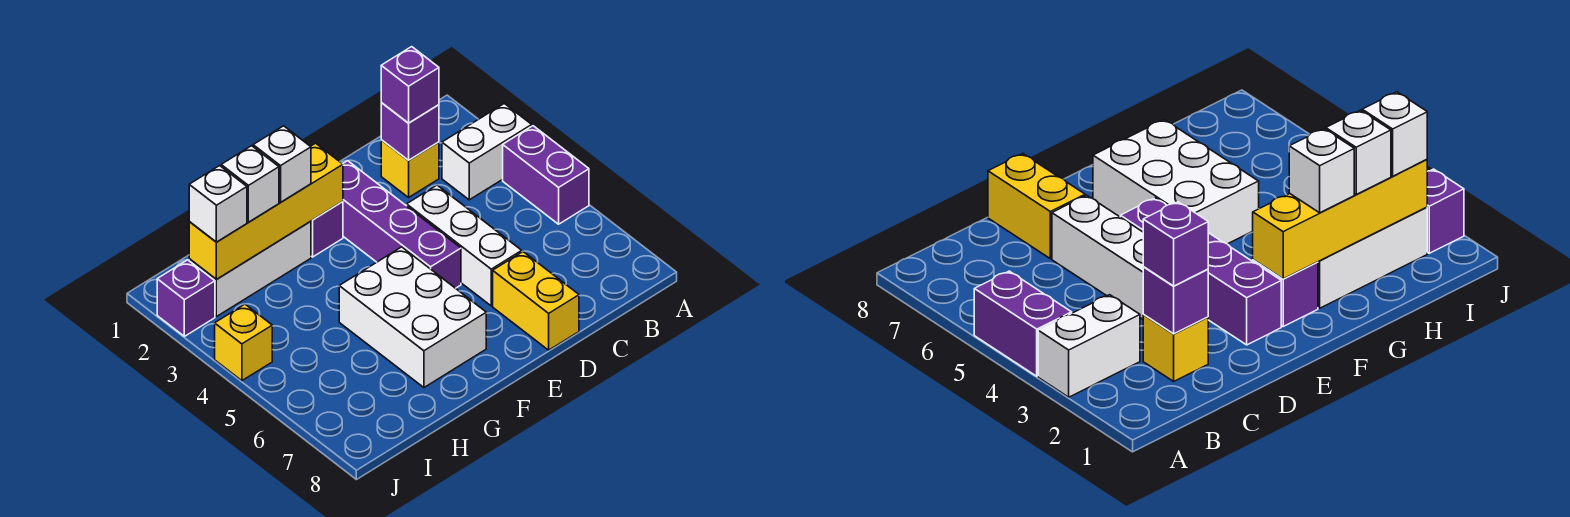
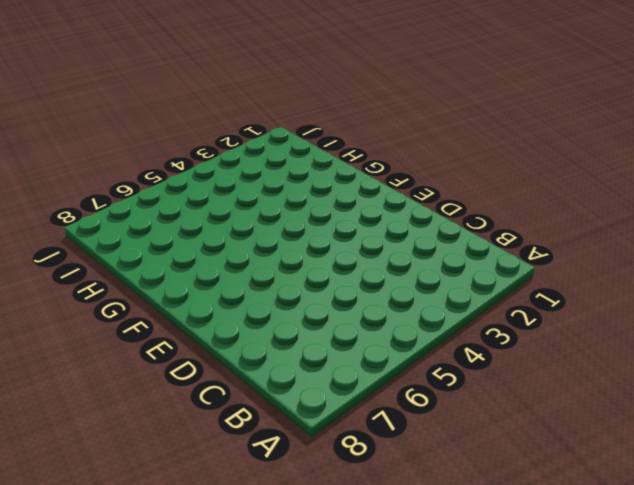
none -> white 1x2 brick [442,104,532,200]
none -> purple 1x2 brick [503,126,589,224]
none -> yellow 1x1 brick [381,140,439,197]

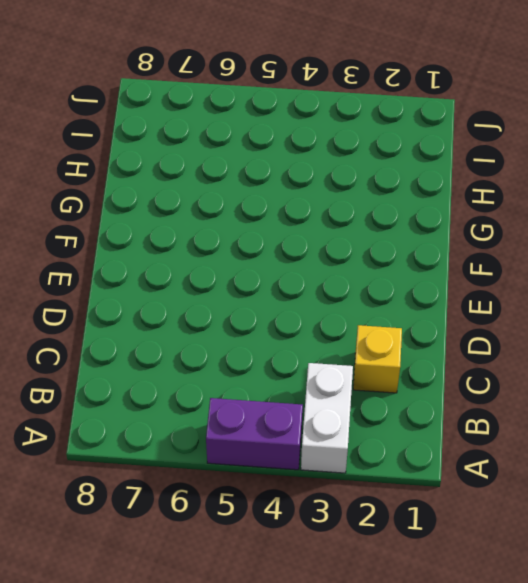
none -> white 1x3 brick [407,185,522,306]
none -> yellow 1x2 brick [493,252,579,350]
none -> purple 1x4 brick [343,161,461,288]

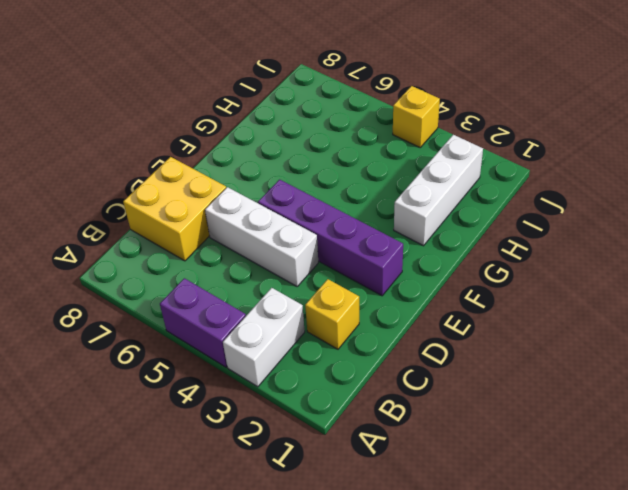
yellow 2x2 brick [123,157,226,261] -> yellow 1x2 brick [493,252,579,350]
none -> purple 1x1 brick [311,202,343,257]
none -> white 2x3 brick [339,247,486,387]
none -> purple 1x1 brick [157,260,215,336]

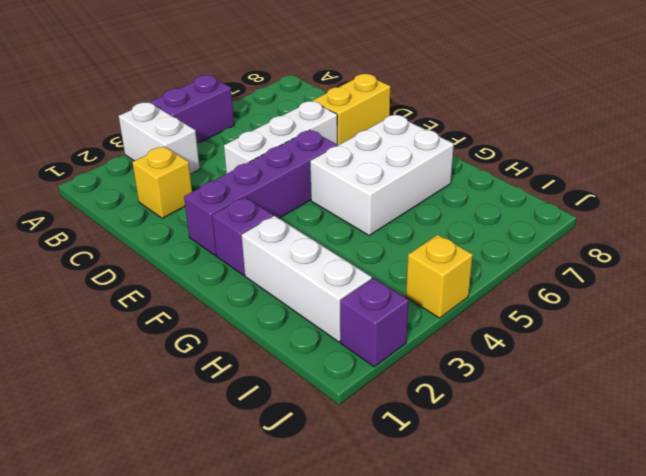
none -> purple 1x1 brick [381,103,439,160]
none -> yellow 1x4 brick [189,143,343,280]
none -> purple 1x1 brick [381,47,439,123]

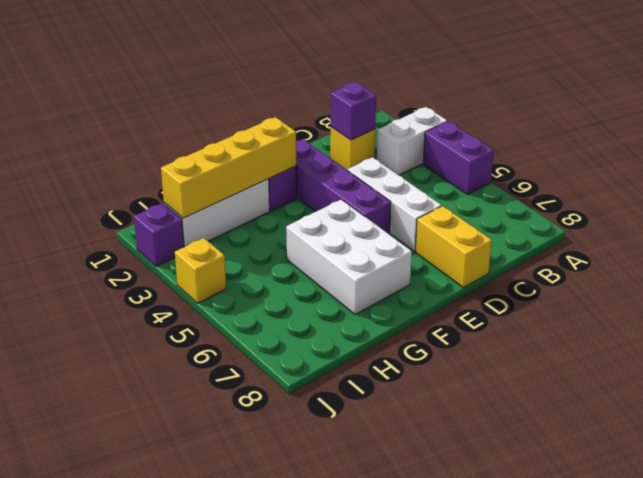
none -> purple 1x1 brick [381,47,439,123]
none -> white 1x1 brick [253,126,311,202]
none -> white 1x1 brick [221,146,279,222]

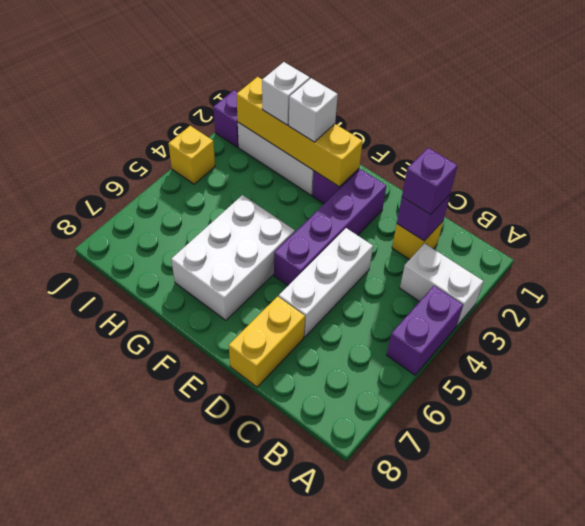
none -> white 1x1 brick [189,166,247,242]

